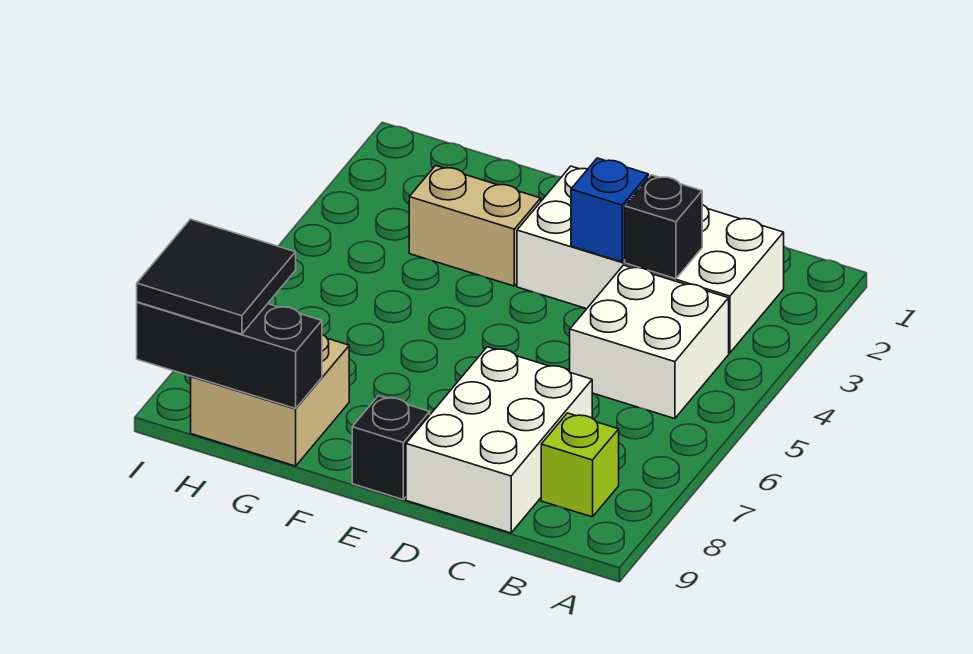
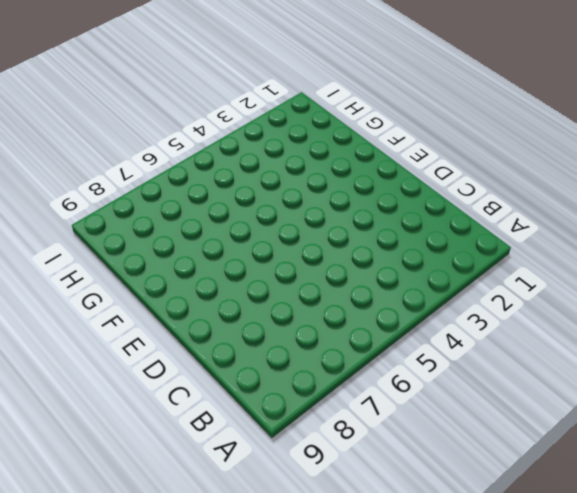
none -> white 2x4 brick [517,166,784,353]
none -> white 2x2 brick [570,265,729,419]

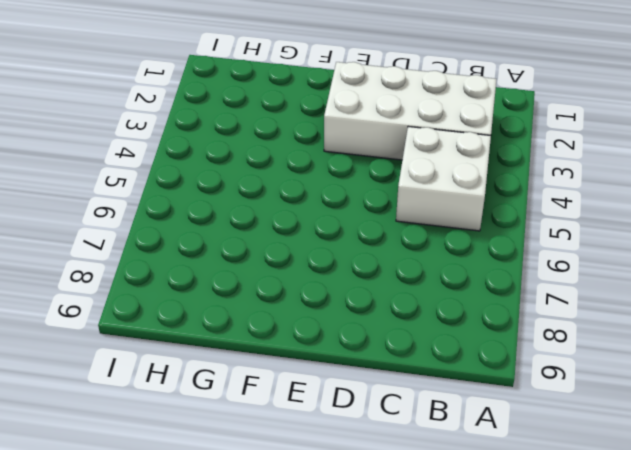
none -> lime 1x1 brick [541,413,619,517]
none -> white 2x3 brick [406,347,592,533]

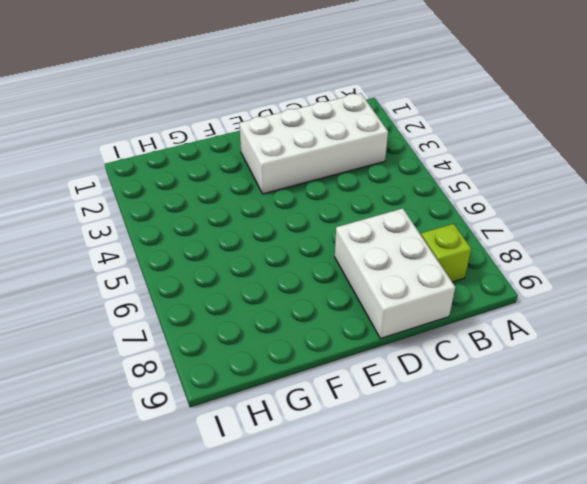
none -> white 2x2 brick [570,265,729,419]
none -> black 1x1 brick [352,396,430,499]

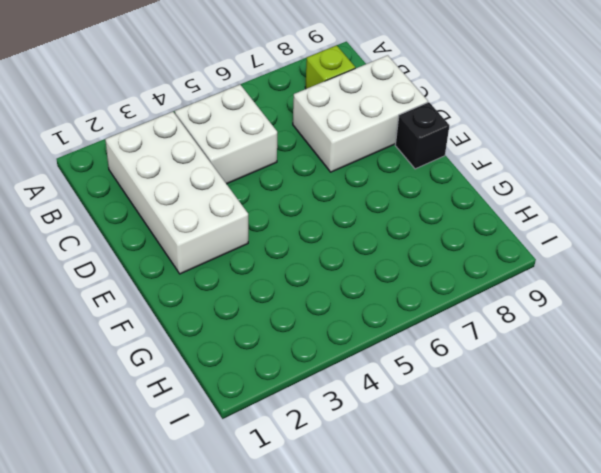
none -> tan 1x2 brick [409,166,541,286]
none -> tan 2x2 brick [191,335,349,466]

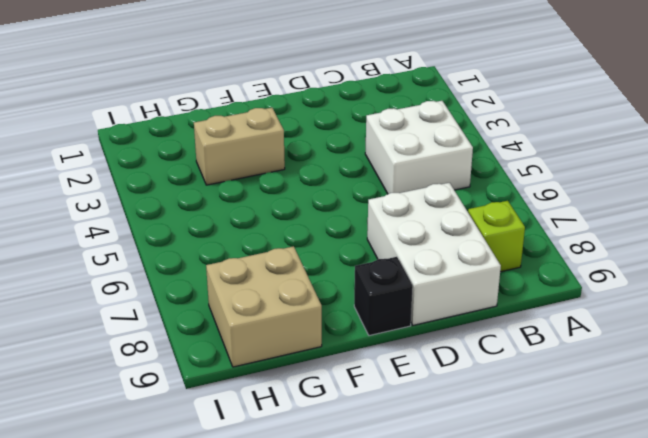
none -> white 2x4 brick [517,166,784,353]
none -> black 1x1 brick [625,175,702,279]

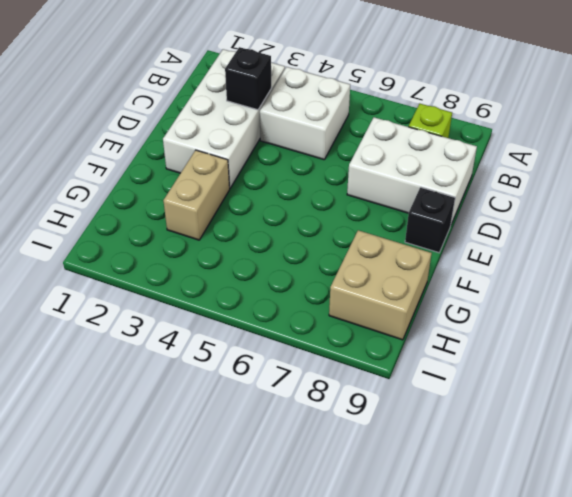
none -> blue 1x1 brick [571,158,648,262]
none -> black 1x3 brick [137,302,322,409]

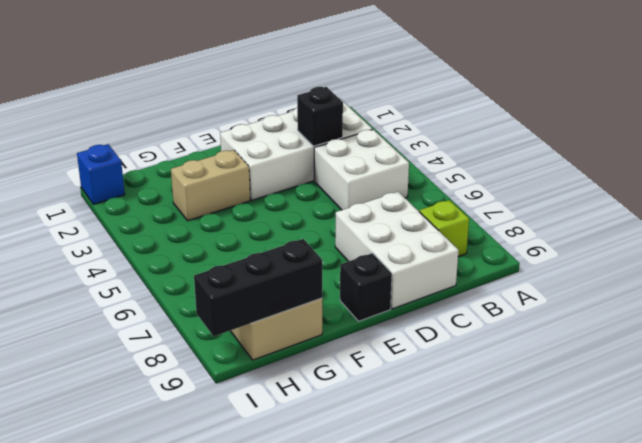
blue 1x1 brick [77,144,125,204] -> blue 1x1 brick moved to [571,158,648,262]
none -> black 2x2 tile [137,219,296,334]

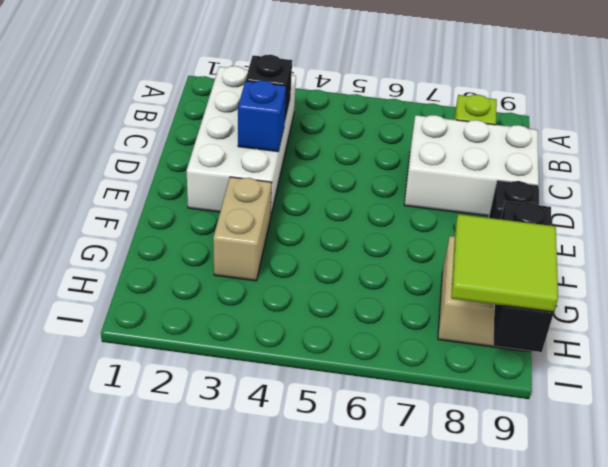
lime 2x2 tile [451,214,558,312] -> black 2x2 tile [137,219,296,334]
none -> white 2x2 brick [570,265,729,419]

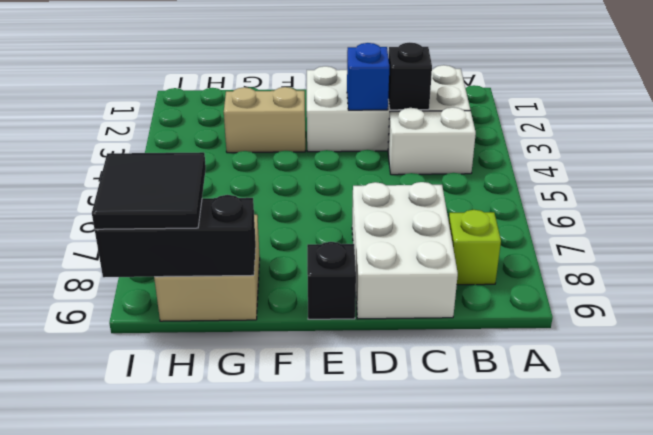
white 1x2 brick [388,107,476,175] -> white 2x2 brick [570,265,729,419]

